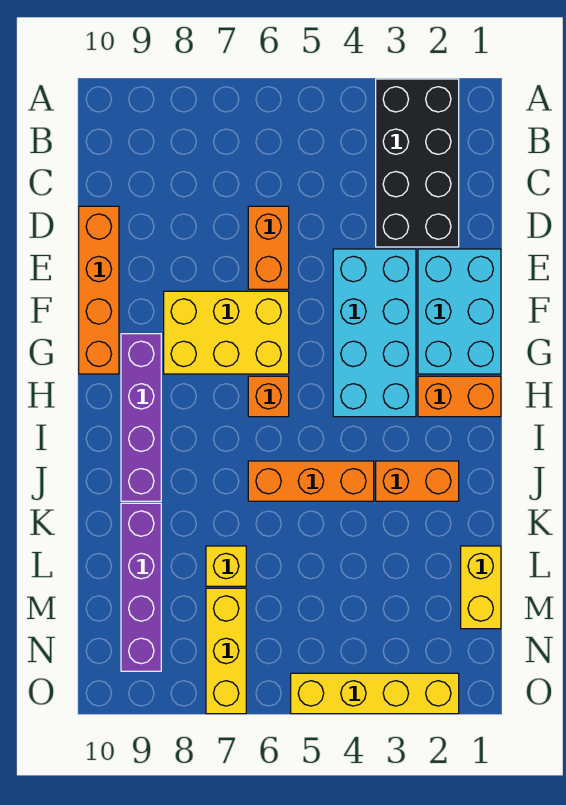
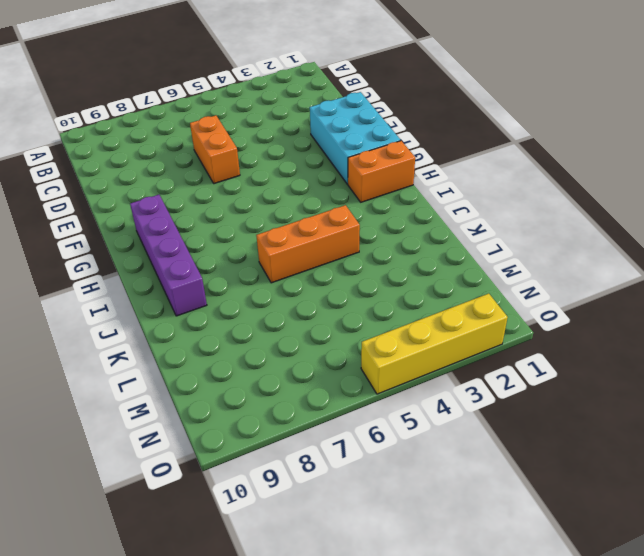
none -> black 2x4 brick [376,79,459,247]
none -> orange 1x4 brick [79,206,119,374]
none -> cyan 2x4 brick [333,249,416,417]

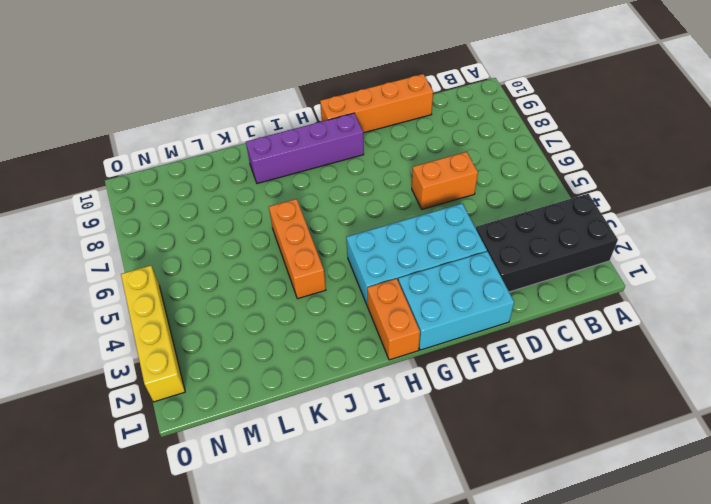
none -> yellow 2x3 brick [164,291,289,374]
none -> orange 1x1 brick [248,376,289,417]
none -> orange 1x2 brick [376,461,459,501]

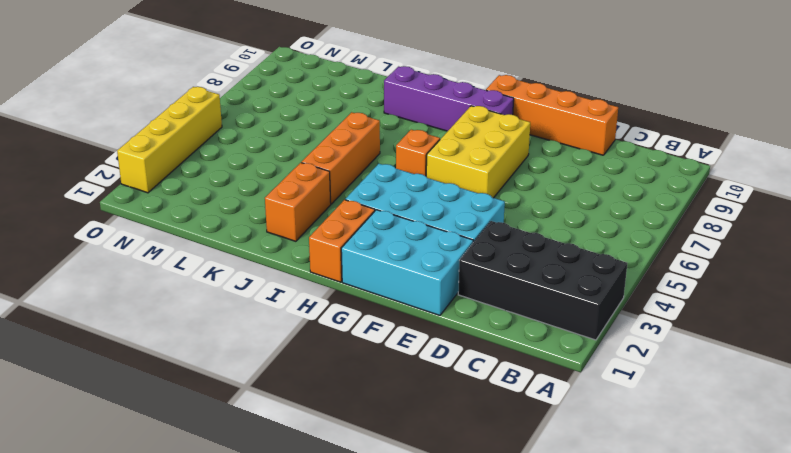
none -> orange 1x2 brick [248,206,289,289]
none -> purple 1x4 brick [121,503,161,671]
none -> yellow 1x2 brick [461,546,501,629]

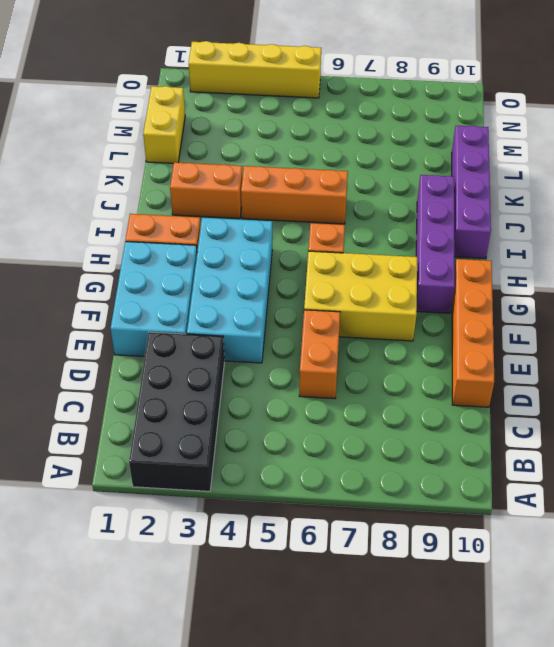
purple 1x4 brick [452,126,491,259] -> purple 1x4 brick moved to [121,503,161,671]
none -> yellow 1x1 brick [206,546,246,586]
none -> yellow 1x3 brick [206,588,246,714]

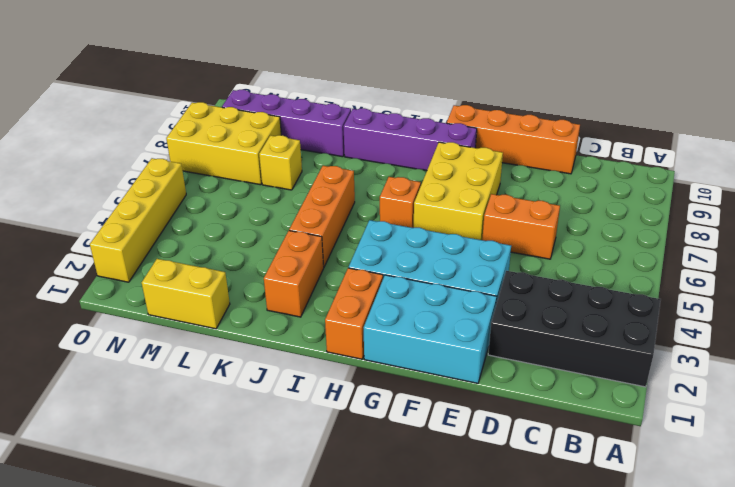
yellow 2x3 brick [166,102,281,185] -> yellow 1x3 brick [206,588,246,714]

